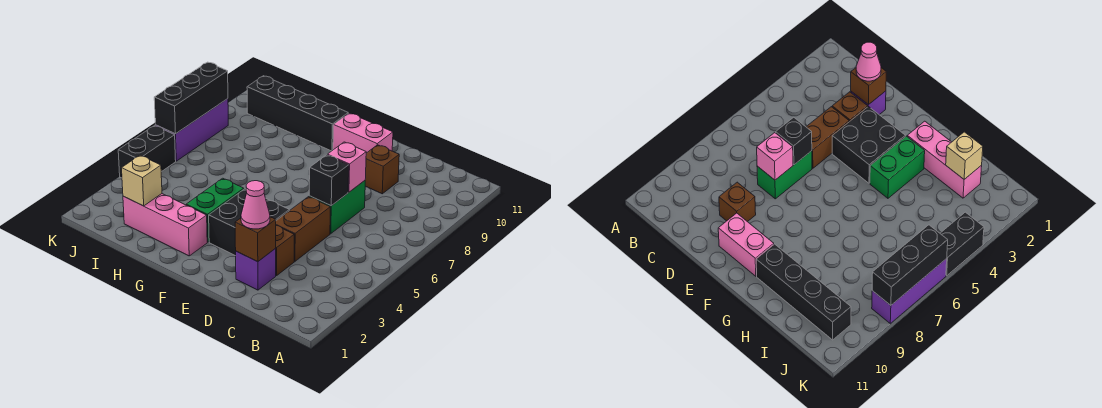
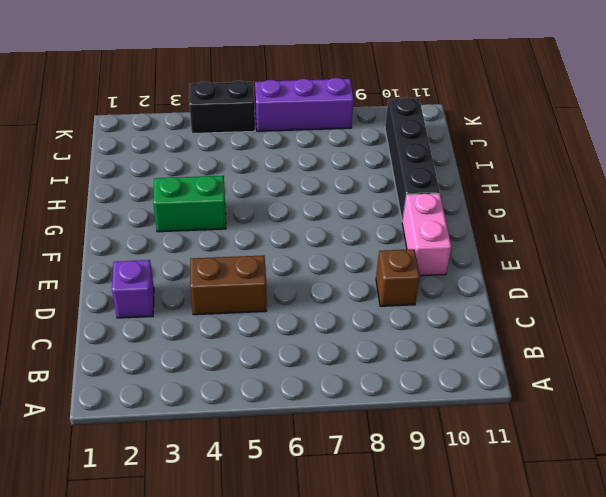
none -> brown 1x1 brick [275,225,294,276]
none -> green 1x2 brick [309,181,365,234]
none -> black 2x2 brick [209,189,289,256]

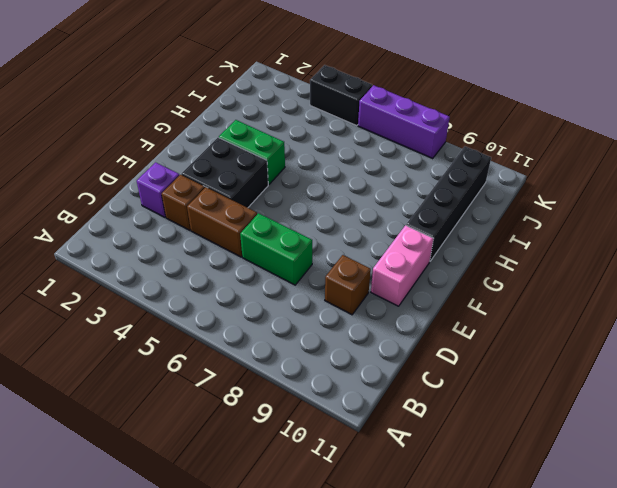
none -> pink 1x3 brick [123,194,207,256]
none -> brown 1x1 brick [235,217,276,262]
none -> black 1x1 brick [309,155,349,206]

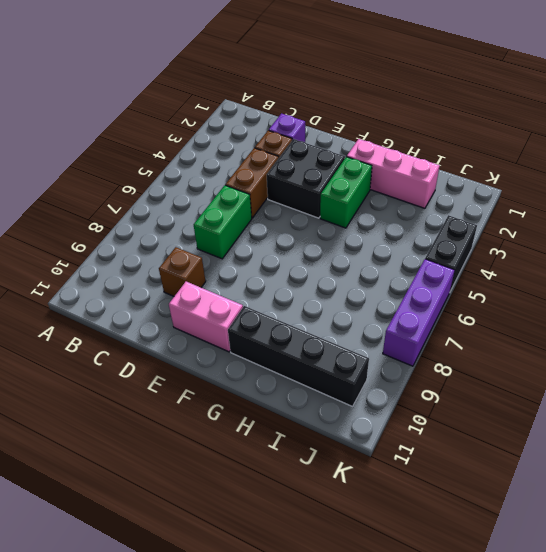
none -> brown 1x1 brick [235,217,276,262]
none -> black 1x1 brick [309,155,349,206]
none -> pink 1x1 brick [327,142,366,192]

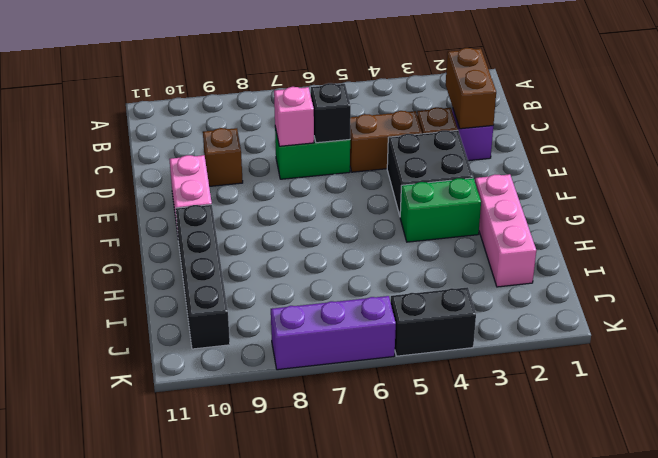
brown 1x2 brick [446,48,496,129] -> brown 1x1 brick [235,217,276,262]
none -> tan 1x1 brick [122,155,162,206]
none -> black 1x3 brick [154,62,228,134]
none -> pink 1x1 cone [241,181,270,229]

